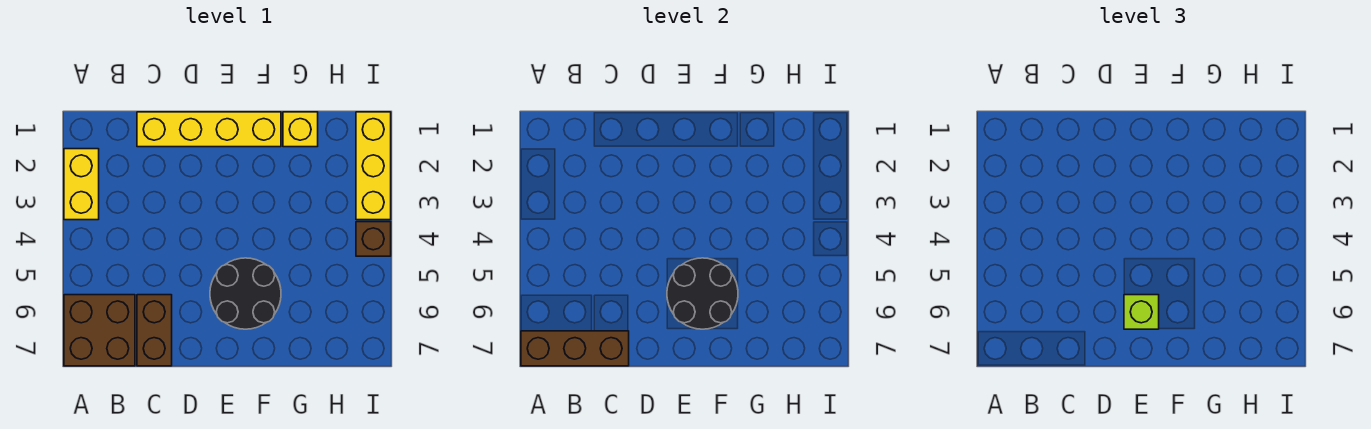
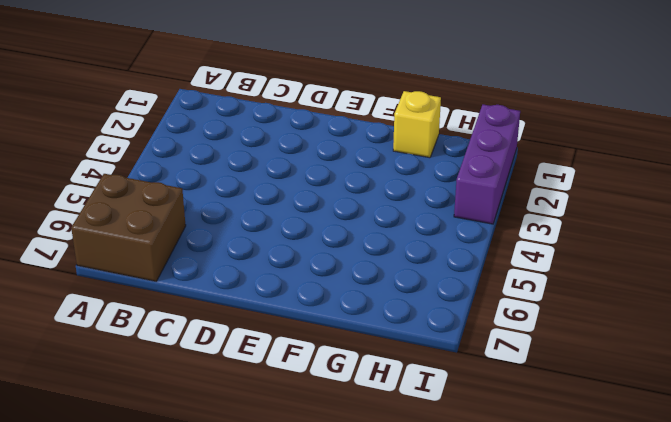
purple 1x3 brick [454,105,520,224] -> yellow 1x3 brick [356,112,391,220]
none -> yellow 1x2 brick [64,149,99,220]
none -> yellow 1x4 brick [137,112,281,147]

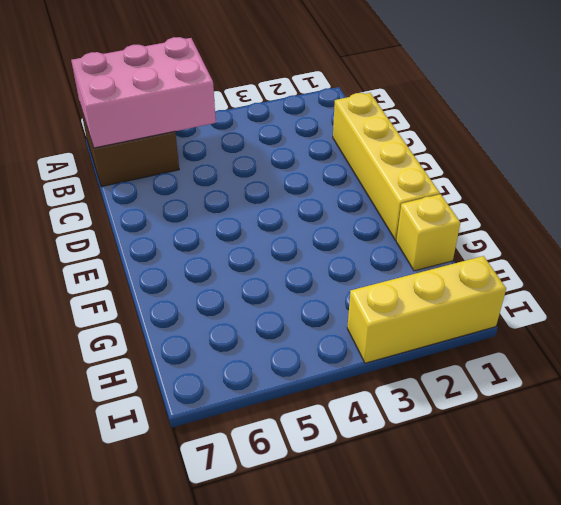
pink 2x3 brick [71,37,216,148] -> brown 1x3 brick [521,331,629,366]
none -> yellow 1x2 brick [64,149,99,220]
none -> brown 1x2 brick [137,295,172,366]

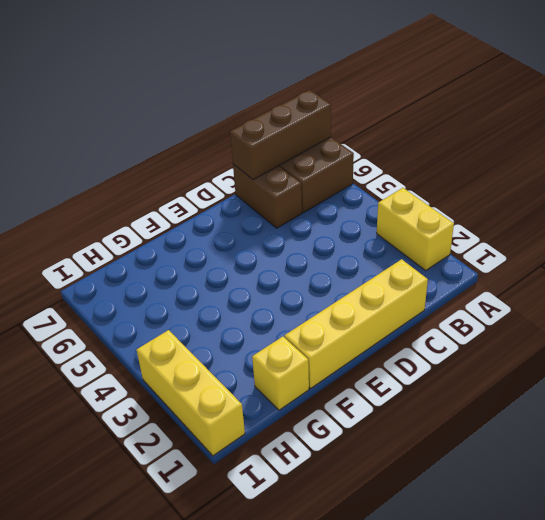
none -> black 2x2 round brick [210,258,281,329]
none -> brown 1x1 brick [356,222,391,256]

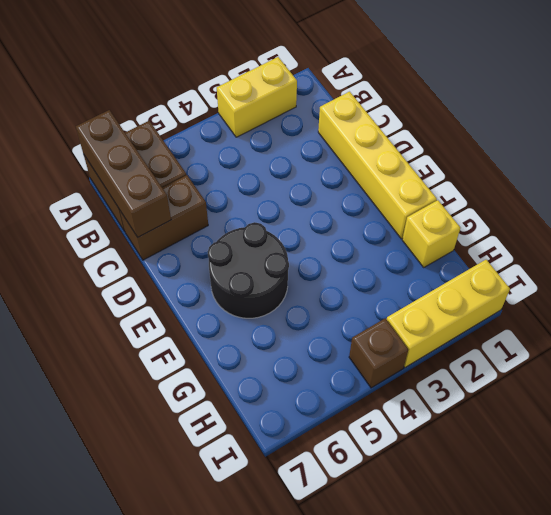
none -> black 2x2 round brick [667,258,738,329]
none -> lime 1x1 brick [1124,295,1159,329]

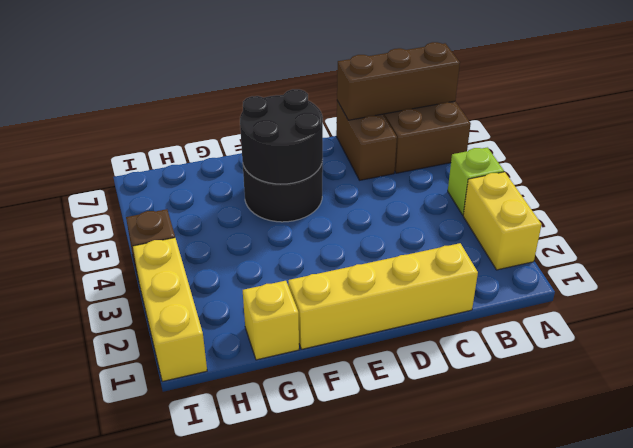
lime 1x1 brick [448,147,504,215] -> lime 1x1 brick moved to [1124,295,1159,329]

